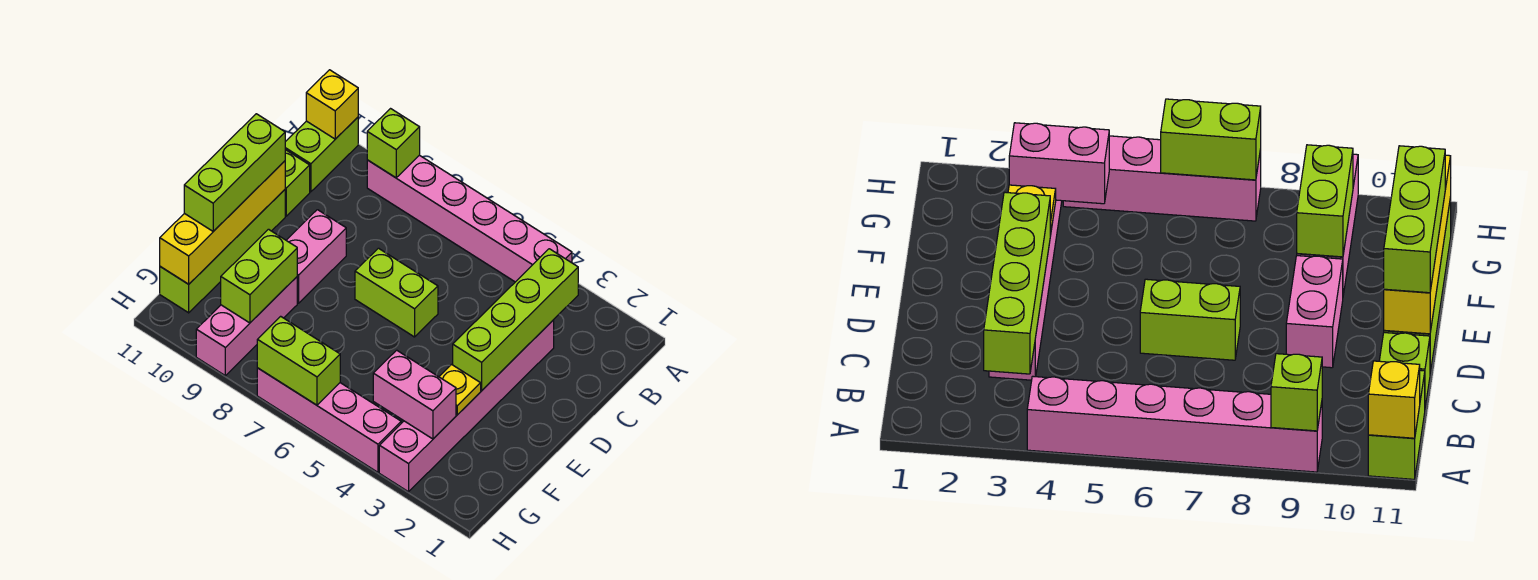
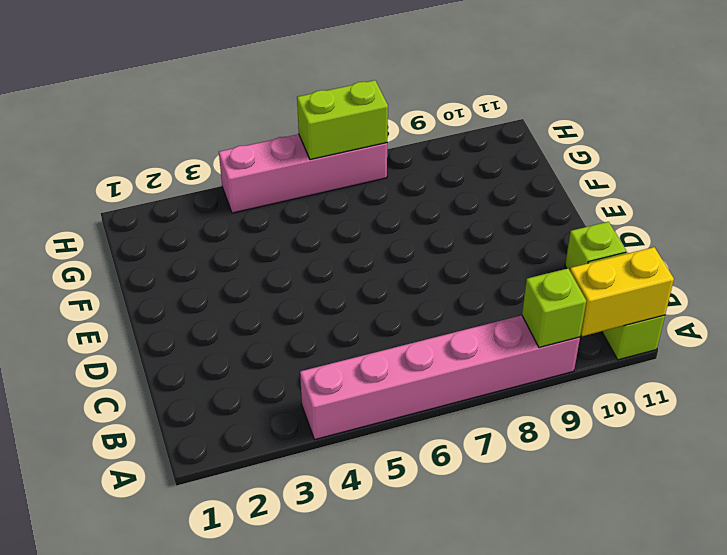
yellow 1x2 brick [570,247,674,336] -> yellow 1x1 brick [306,70,358,139]
none -> pink 1x6 brick [379,320,554,492]
none -> lime 1x2 brick [355,248,438,337]
none -> pink 1x2 brick [286,210,346,303]

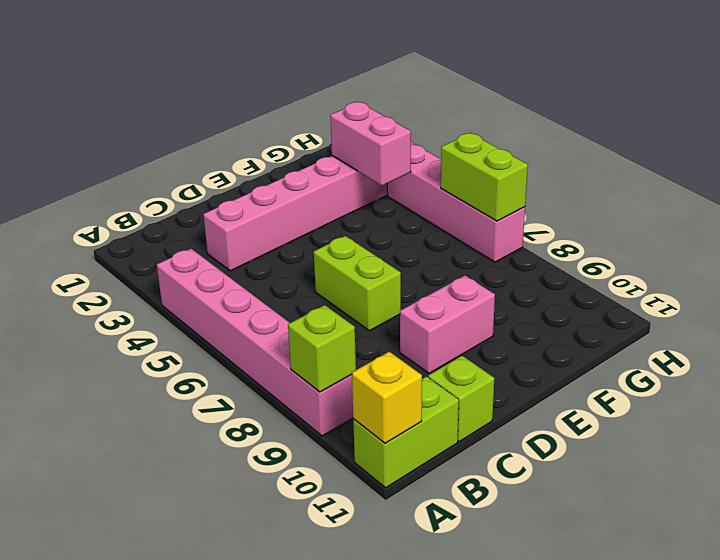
none -> lime 1x4 brick [160,190,285,313]
none -> pink 1x3 brick [196,277,297,376]
none -> lime 1x4 brick [453,249,578,390]

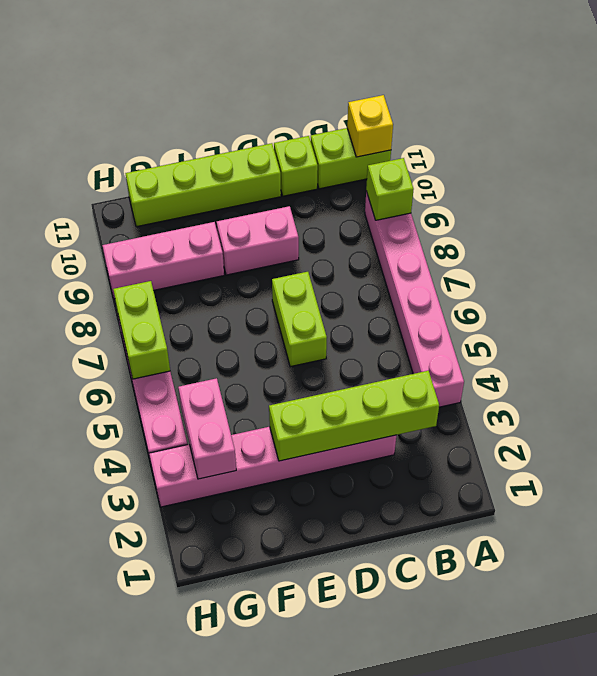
none -> yellow 1x4 brick [160,161,285,284]
none -> yellow 1x1 plate [439,365,481,415]
none -> lime 1x2 brick [221,229,297,323]

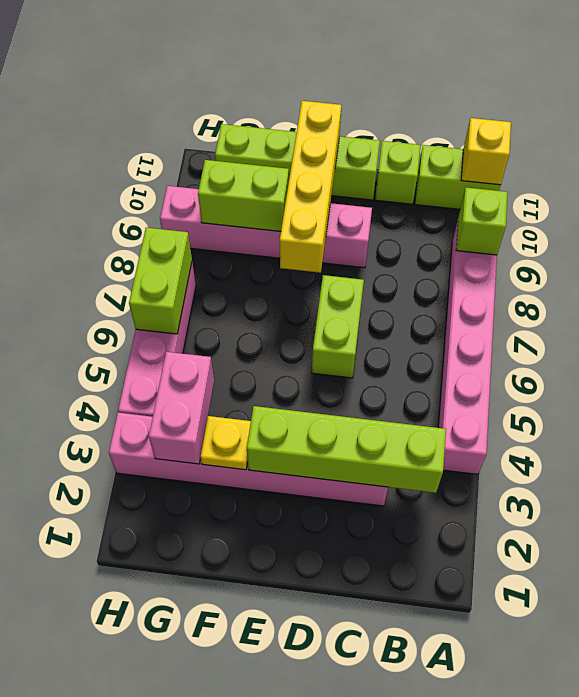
yellow 1x4 brick [280,101,341,273] -> yellow 1x4 brick turned to [160,161,285,284]
none -> lime 1x3 brick [184,114,285,231]

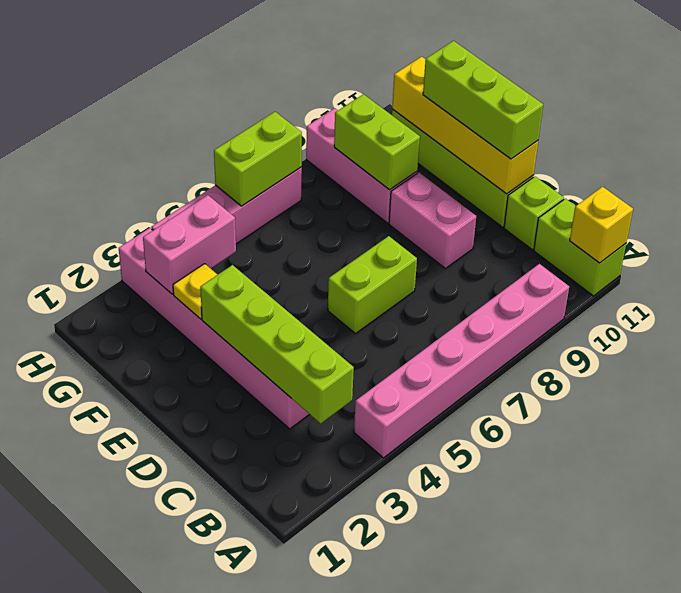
none -> lime 1x1 brick [367,109,420,178]

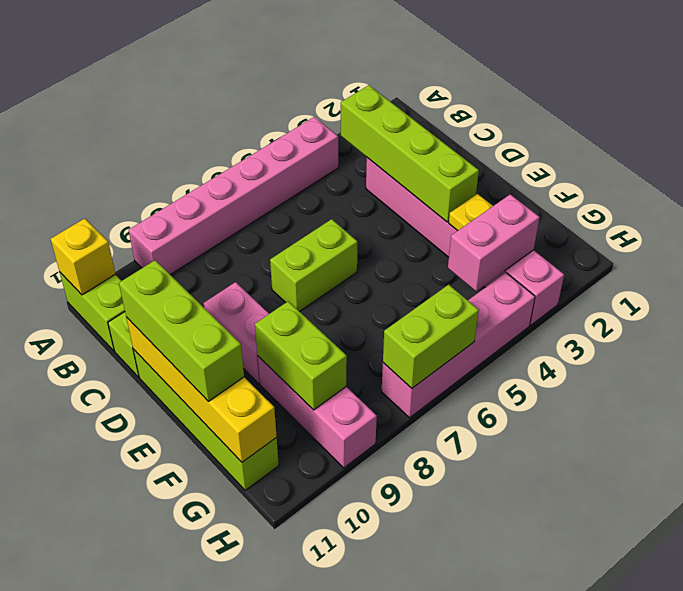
none -> lime 1x1 brick [367,109,420,178]

